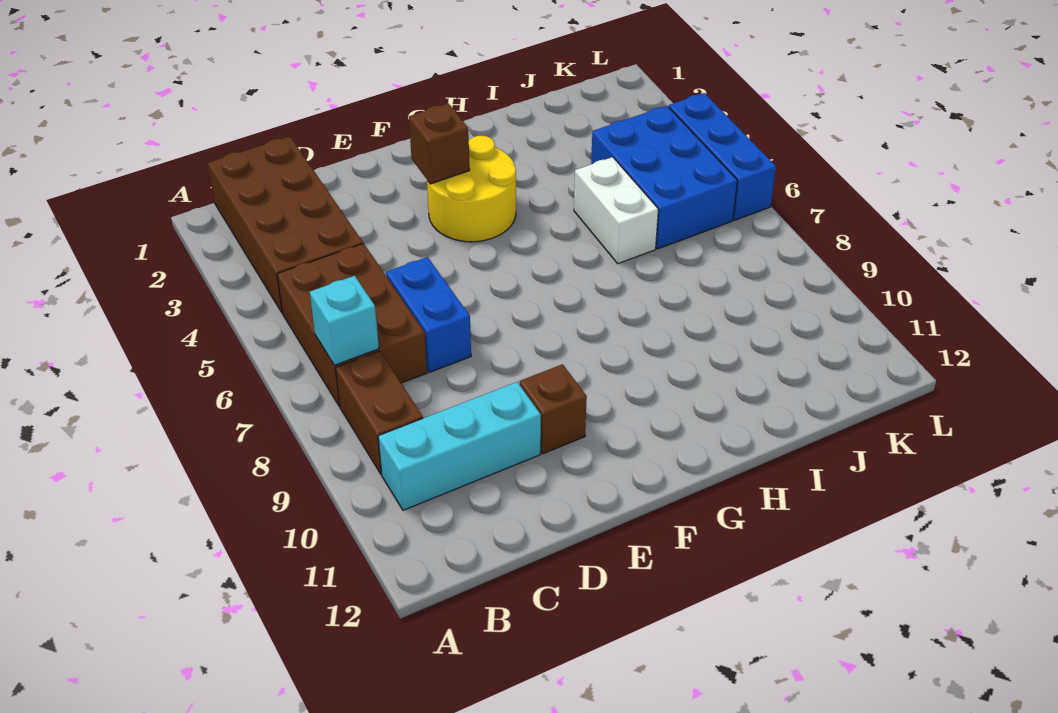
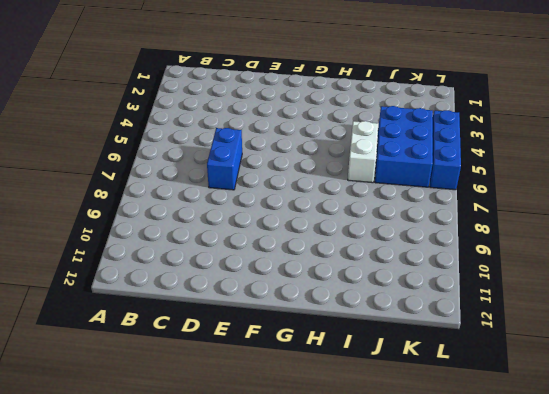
none -> brown 2x4 brick [208,136,363,313]
none -> brown 2x3 brick [277,243,427,406]
none -> brown 1x2 brick [336,351,423,474]

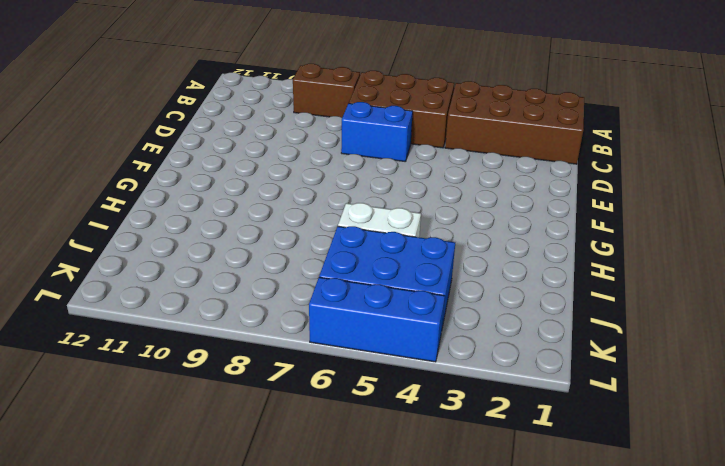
none -> cyan 1x3 brick [378,382,541,510]
none -> brown 1x1 brick [520,364,587,454]
none -> yellow 2x2 round brick [427,135,516,242]

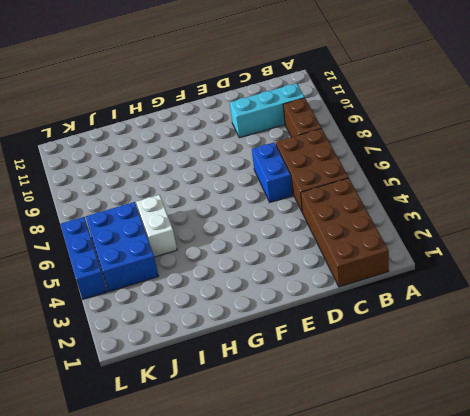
none -> brown 1x1 brick [520,364,587,454]
none -> yellow 2x2 round brick [427,135,516,242]
none -> cyan 1x1 brick [310,276,379,365]

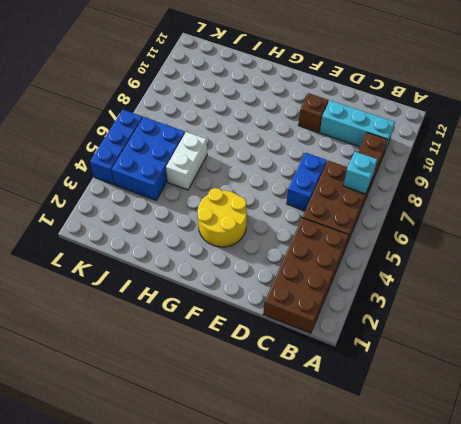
none -> brown 1x1 brick [409,104,470,184]

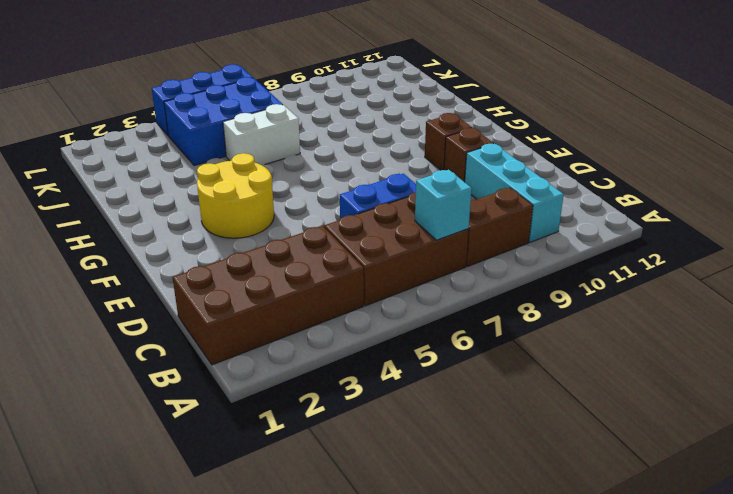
brown 1x1 brick [425,113,472,170] -> brown 1x1 brick moved to [409,104,470,184]

